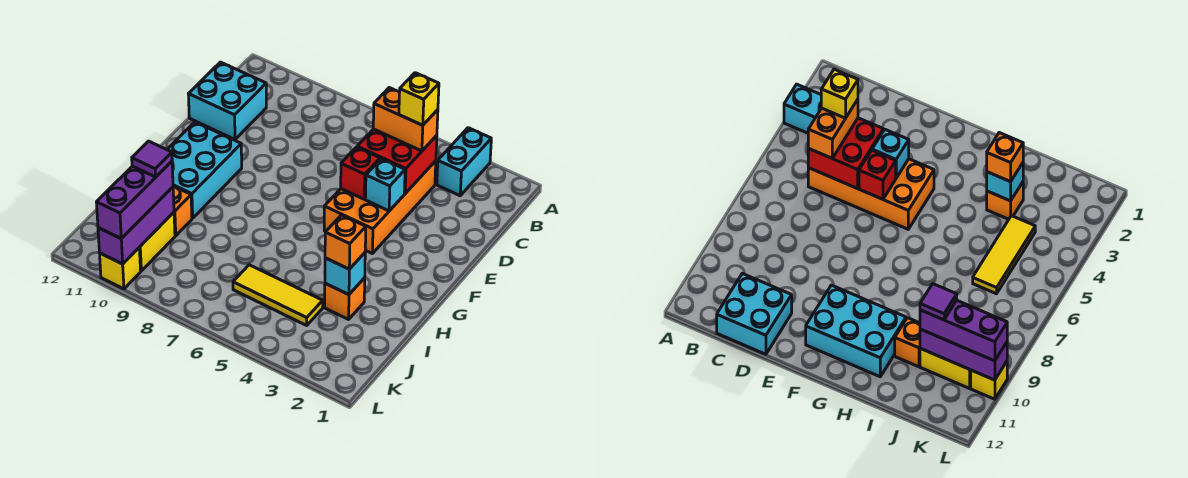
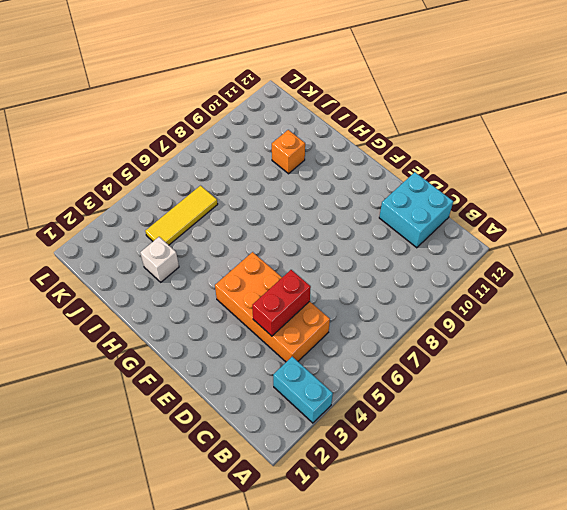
red 1x2 brick [252,270,311,336] -> red 2x2 brick [357,129,437,193]
white 1x1 brick [140,237,179,282] -> orange 1x1 brick [325,278,365,319]
none -> cyan 2x3 brick [167,122,242,218]
none -> yellow 1x2 brick [139,212,175,271]
none -> yellow 1x1 brick [100,248,141,289]

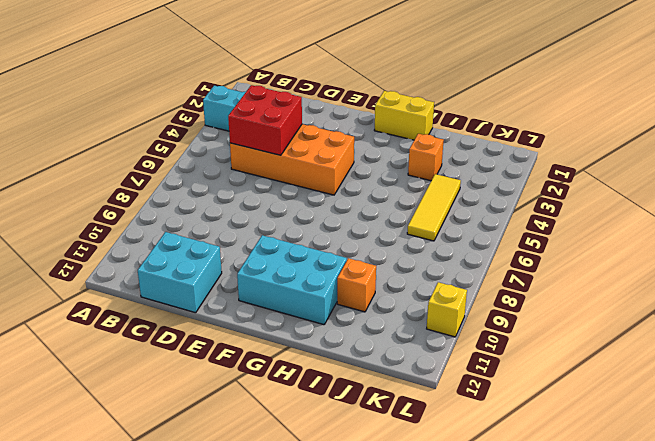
yellow 1x2 brick [374,91,434,140] -> yellow 1x2 brick moved to [139,212,175,271]
none -> cyan 1x1 brick [365,159,405,211]
none -> red 1x1 brick [341,147,380,199]
none -> cyan 1x1 brick [325,253,365,295]

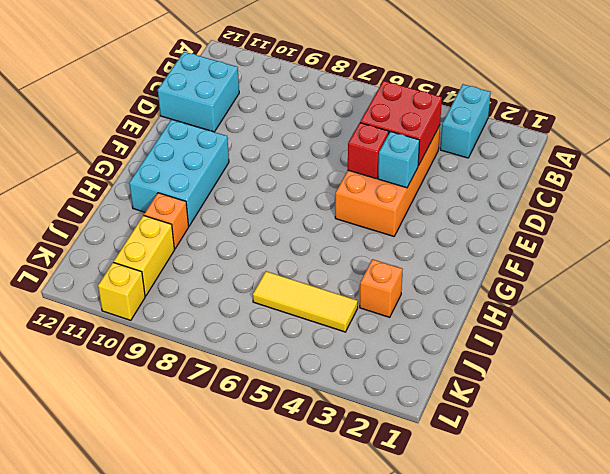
none -> cyan 1x1 brick [325,253,365,295]
none -> purple 1x3 brick [98,187,174,264]
none -> orange 1x2 brick [373,88,438,151]

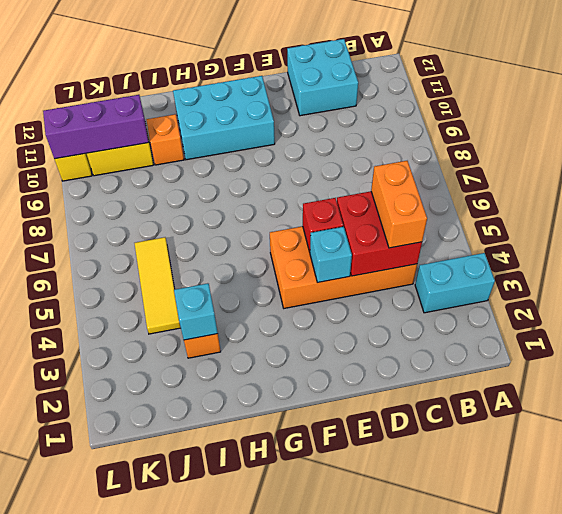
none -> orange 1x1 brick [325,215,366,269]
none -> purple 1x3 brick [96,161,173,239]
none -> yellow 1x1 brick [399,73,439,125]

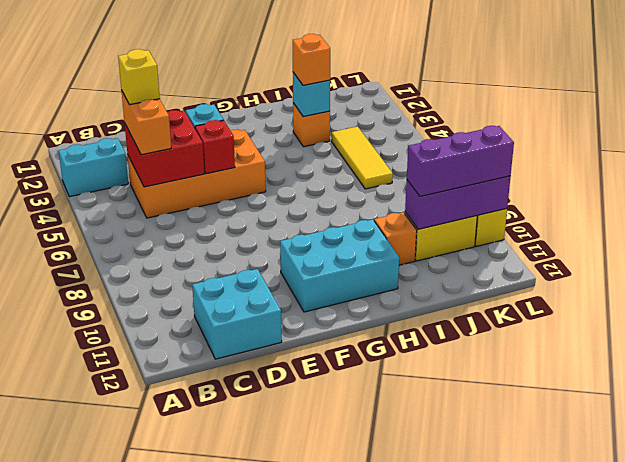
none -> purple 1x1 tile [132,141,172,177]

